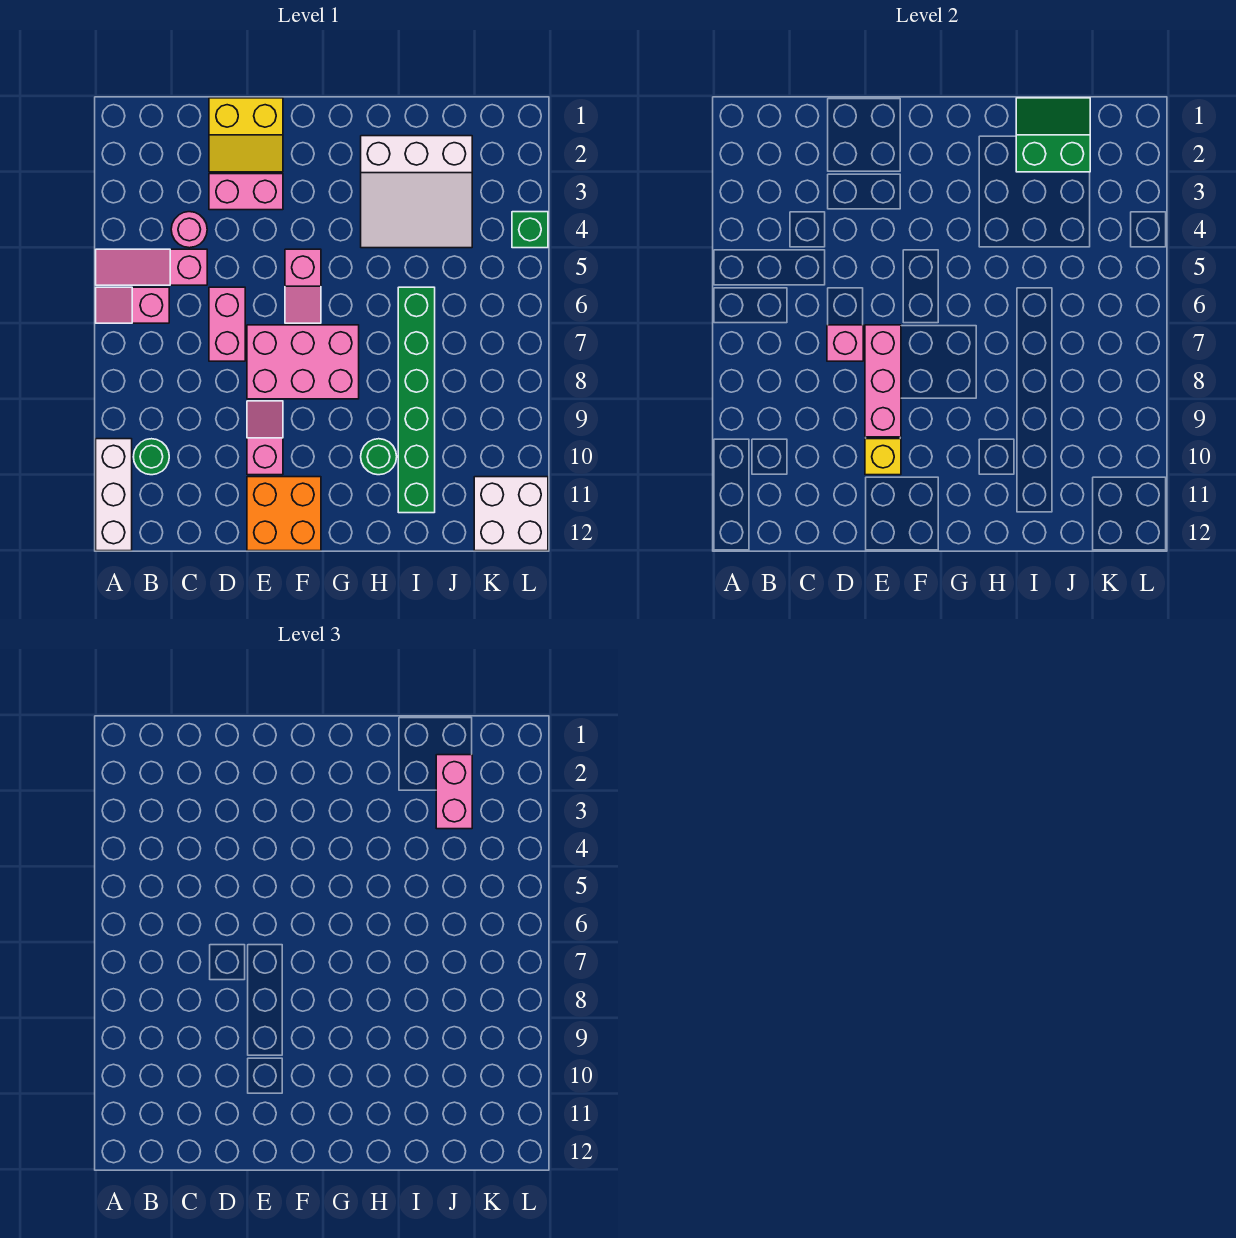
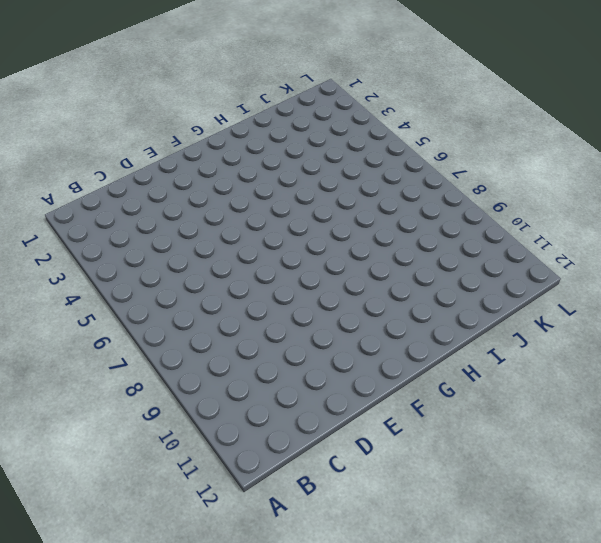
none -> pink 1x3 slope [96,249,207,285]
none -> pink 1x2 slope [96,287,169,323]
none -> white 1x3 brick [96,439,132,551]

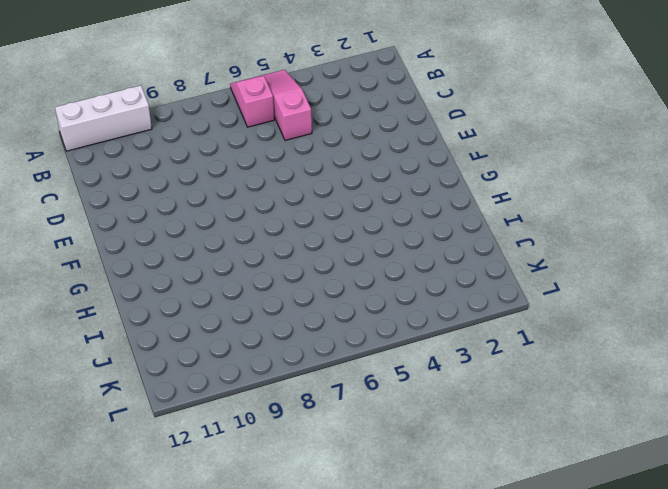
none -> green 1x1 round brick [133,439,169,475]
none -> pink 1x1 round brick [171,212,207,248]
none -> yellow 2x2 slope [209,98,283,172]

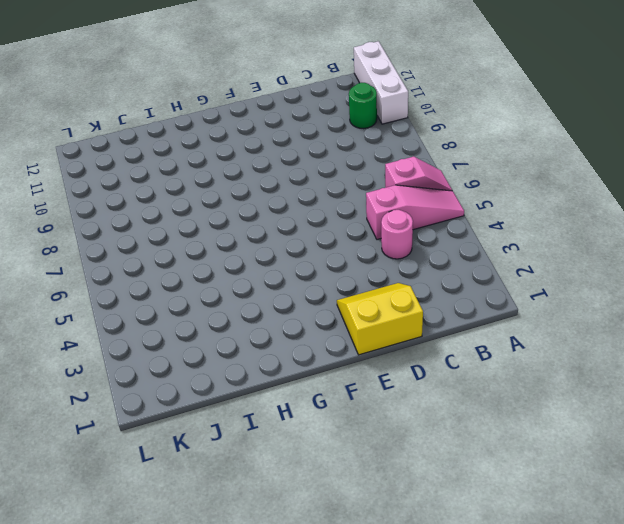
none -> pink 1x2 brick [209,174,283,210]
none -> pink 1x2 brick [209,287,245,361]
none -> pink 2x3 brick [247,325,359,399]

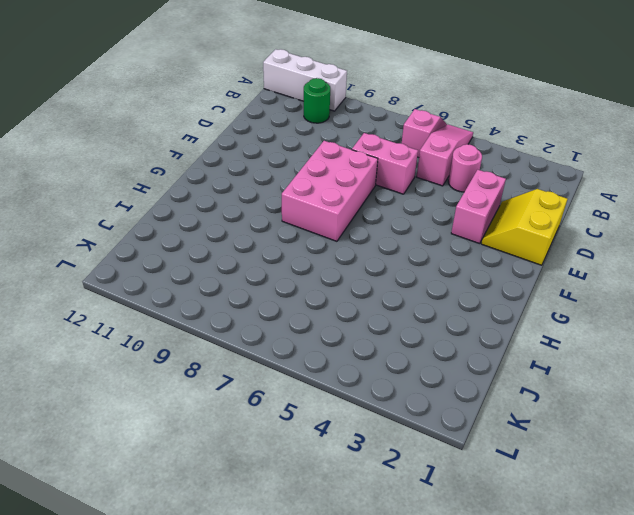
none -> pink 1x2 slope [247,401,283,475]
none -> orange 2x2 brick [247,477,321,551]
none -> pink 1x2 slope [285,249,321,323]

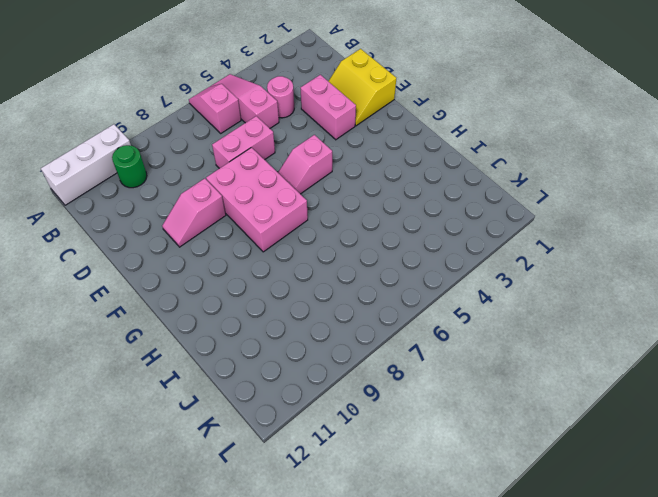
pink 1x2 slope [162,178,226,247] -> pink 1x2 slope turned to [247,401,283,475]
none -> orange 2x2 brick [247,477,321,551]
none -> white 3x3 slope [361,136,472,248]
none -> green 1x1 round brick [361,439,397,475]

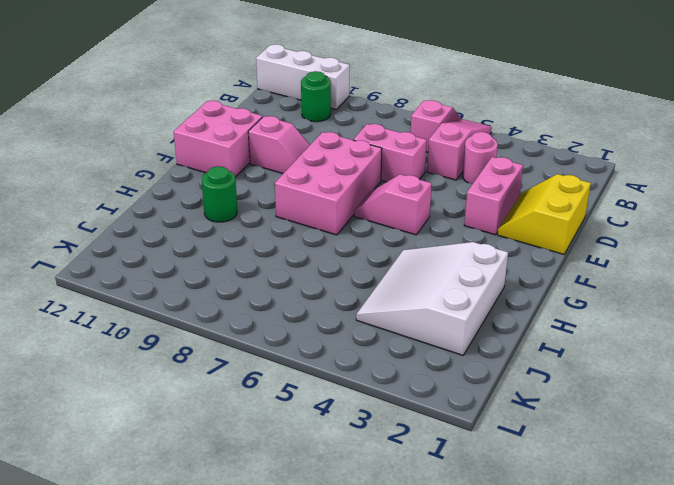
pink 2x2 brick [174,101,263,177] -> orange 2x2 brick [247,477,321,551]
none -> green 1x6 brick [398,287,435,513]
none -> white 2x2 brick [474,477,548,551]
none -> green 1x1 brick [512,212,548,248]

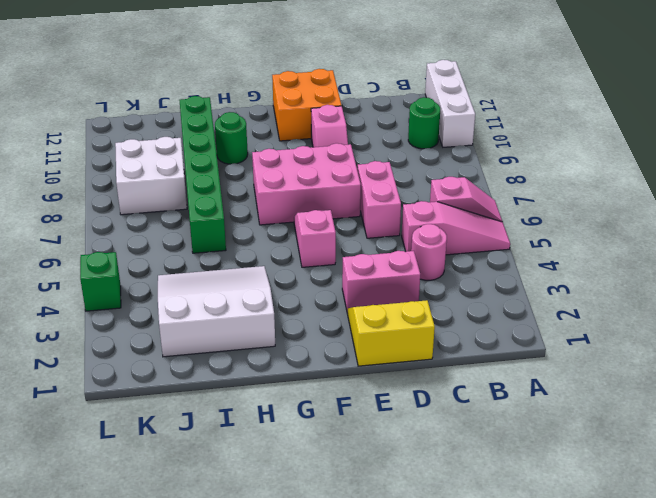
white 2x2 brick [115,137,187,215] -> white 2x2 brick moved to [474,477,548,551]
none -> pink 1x1 brick [827,325,863,361]
none -> pink 1x3 brick [865,325,901,437]
none -> yellow 1x1 brick [865,439,901,475]

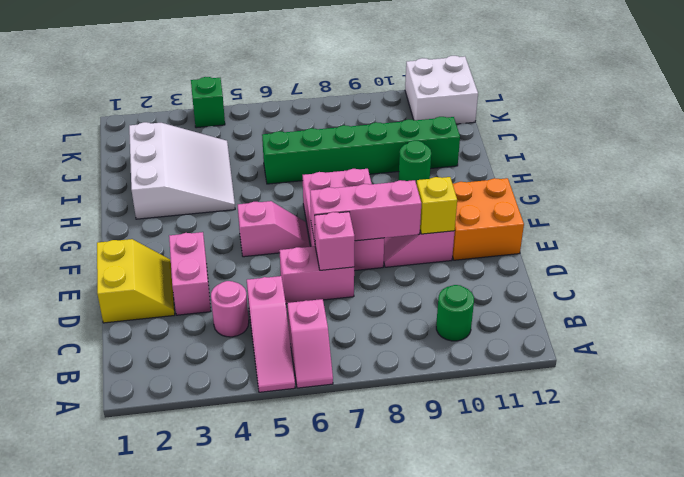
none -> white 1x3 brick [96,439,132,551]
none -> green 2x2 slope [1016,98,1090,172]
none -> pink 1x2 brick [436,755,472,829]

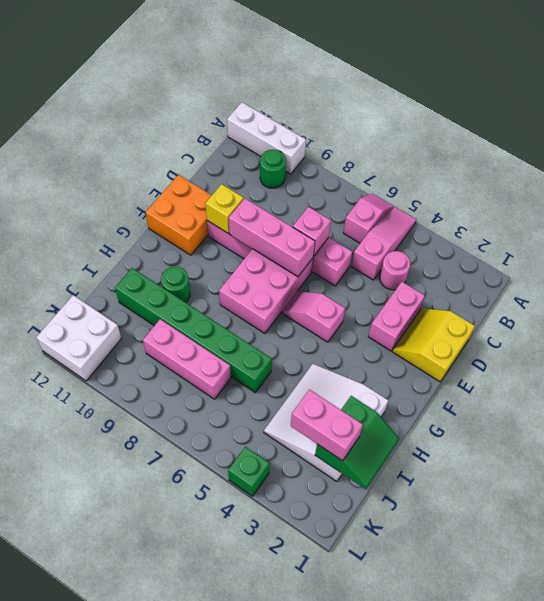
pink 1x3 brick [143,319,231,399] -> none

